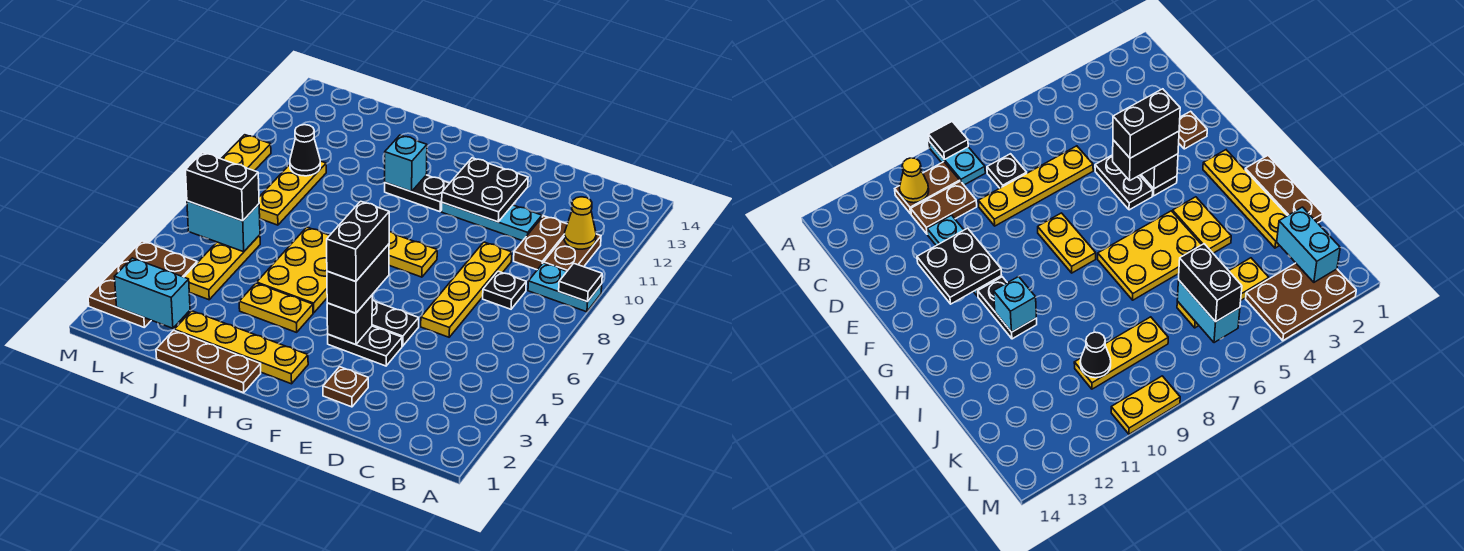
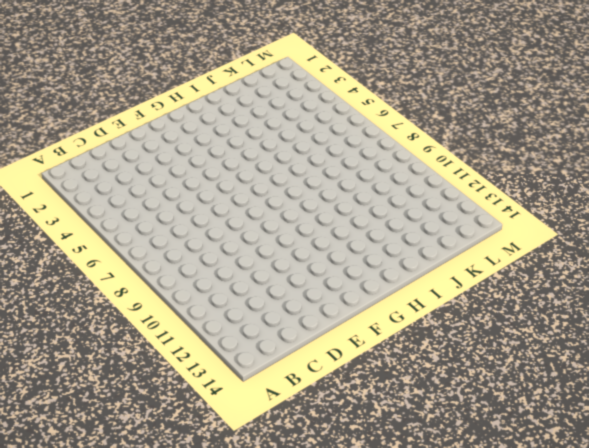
none -> cyan 1x2 plate [528,263,602,312]
none -> brown 1x2 plate [544,234,601,271]
none -> black 1x1 plate [483,271,526,309]
none -> brown 1x2 plate [514,216,567,270]

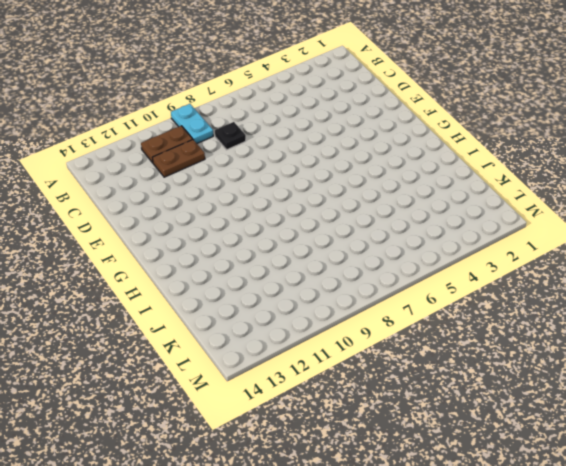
none -> yellow 1x4 plate [421,242,512,337]
none -> cyan 1x3 plate [442,203,542,241]
none -> brown 1x1 plate [323,367,368,407]
none -> black 1x2 plate [328,326,402,366]

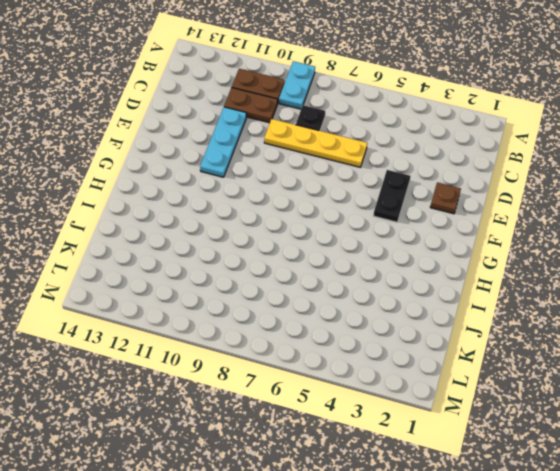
none -> black 1x2 plate [372,300,419,346]
none -> yellow 1x2 plate [389,232,437,277]
none -> yellow 1x4 plate [174,311,308,384]
none -> black 1x2 plate [385,175,450,212]

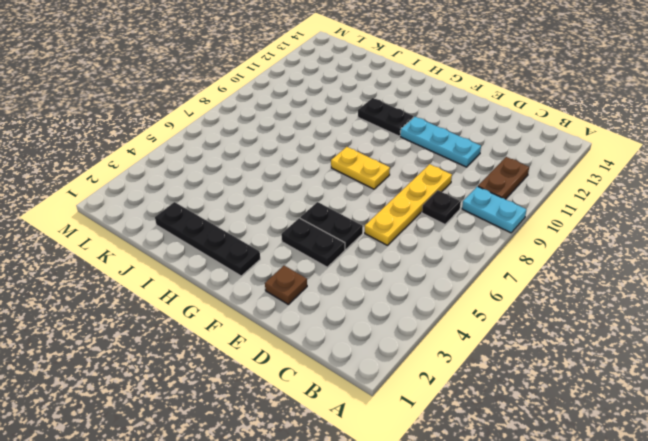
black 1x4 plate [155,202,260,276] -> yellow 1x4 plate [174,311,308,384]
none -> brown 1x2 plate [514,216,567,270]
none -> brown 1x3 plate [156,330,261,393]
none -> yellow 1x2 plate [239,283,313,332]
none -> yellow 2x3 plate [257,227,330,313]

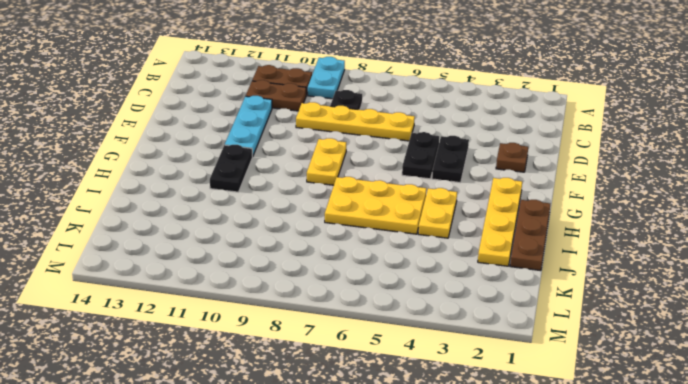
none -> yellow 1x3 plate [185,235,260,300]
none -> yellow 1x3 plate [259,161,326,225]
none -> brown 2x3 plate [88,241,197,328]
none -> yellow 1x2 plate [221,135,271,171]

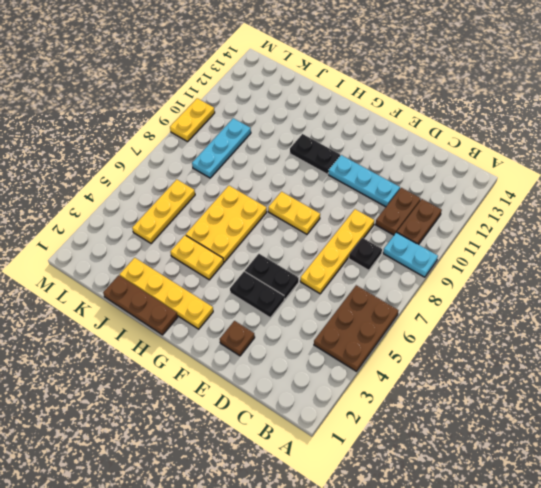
brown 2x3 plate [314,285,398,371] -> brown 2x3 plate moved to [88,241,197,328]
cyan 1x3 plate [192,118,251,178] -> yellow 1x3 plate [259,161,326,225]
none -> black 1x1 tile [559,263,602,302]
none -> yellow 1x1 cone [564,197,596,249]
none -> black 2x2 plate [442,158,528,222]
none -> black 1x1 brick [327,295,372,345]

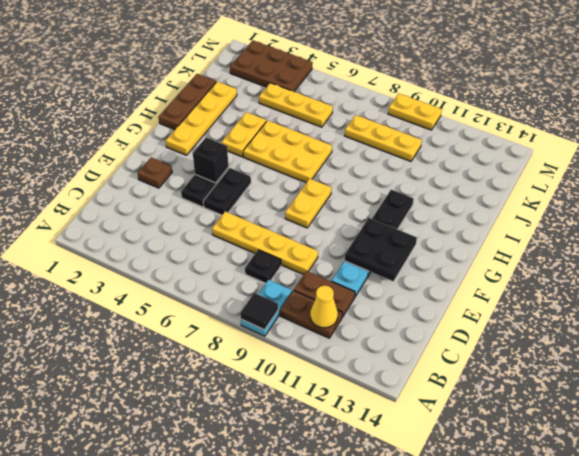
none -> cyan 1x1 brick [385,135,427,191]
none -> cyan 1x2 brick [115,258,190,328]
none -> cyan 1x2 brick [187,201,260,252]
none -> black 1x1 cone [290,125,320,176]

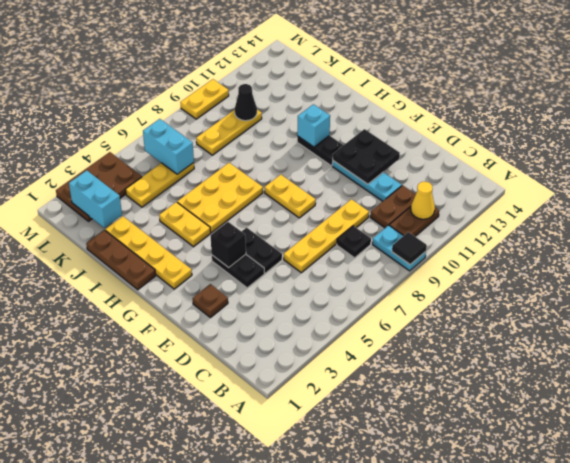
none -> black 1x2 brick [327,244,389,313]
none -> black 1x2 brick [186,153,259,221]
none -> black 1x2 brick [327,201,389,282]

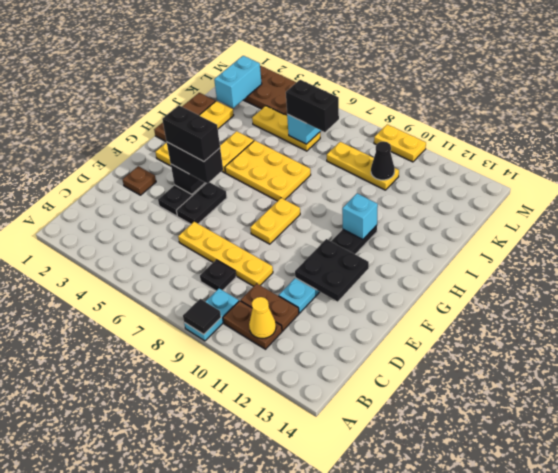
black 1x2 brick [286,80,339,132] -> black 1x2 brick turned to [186,153,259,221]

